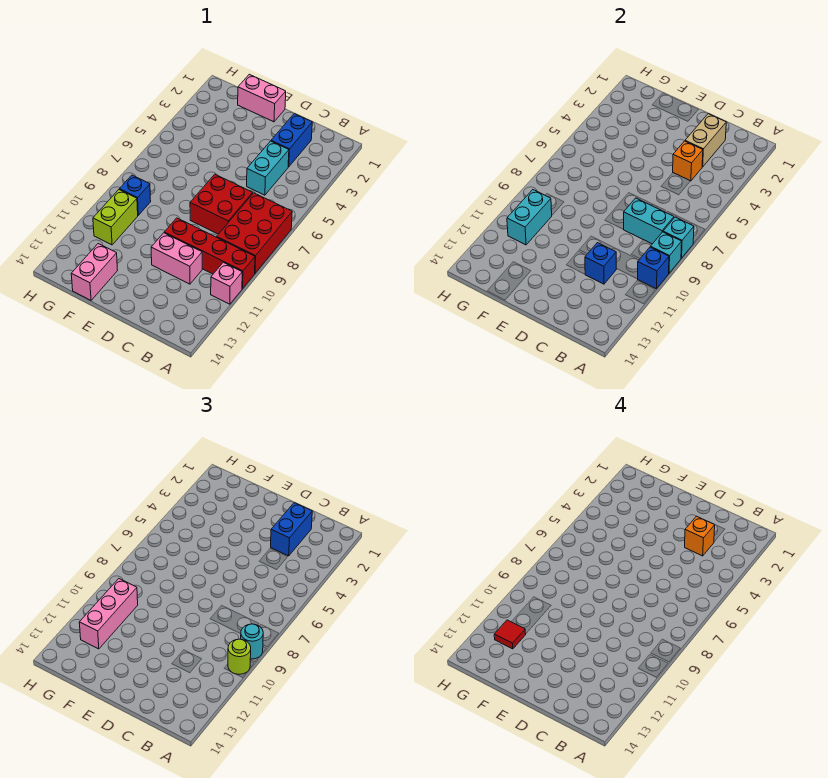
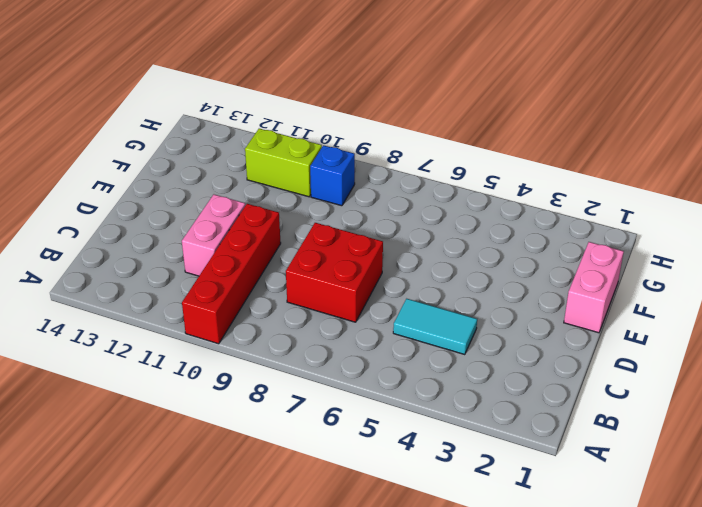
cyan 1x2 tile [393,299,477,355] -> cyan 1x2 brick [247,141,289,195]
none -> red 2x3 brick [217,193,292,273]
none -> pink 1x1 brick [211,262,242,304]
none -> blue 1x2 brick [271,114,312,167]

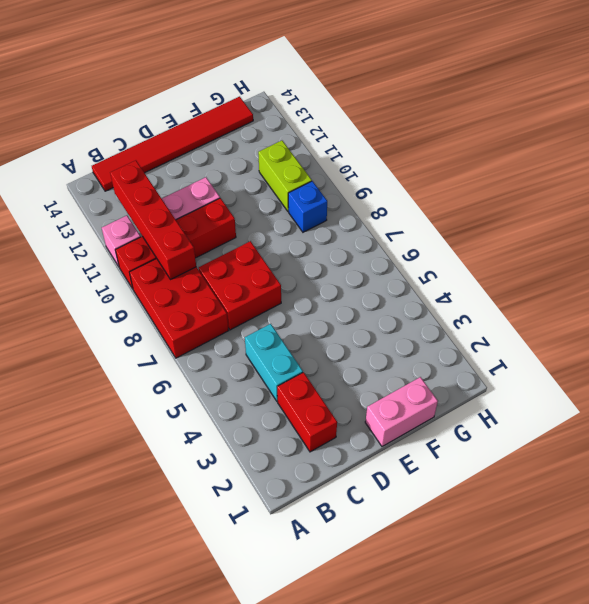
red 1x4 brick [110,160,197,280] -> none
red 1x6 tile [92,96,253,191] -> pink 1x2 brick [71,244,118,300]
red 1x2 brick [277,372,337,452] -> blue 1x2 brick [271,114,312,167]
none -> cyan 1x1 brick [663,217,694,258]
none -> cyan 1x1 brick [651,232,682,273]
none -> blue 1x1 brick [638,247,669,289]

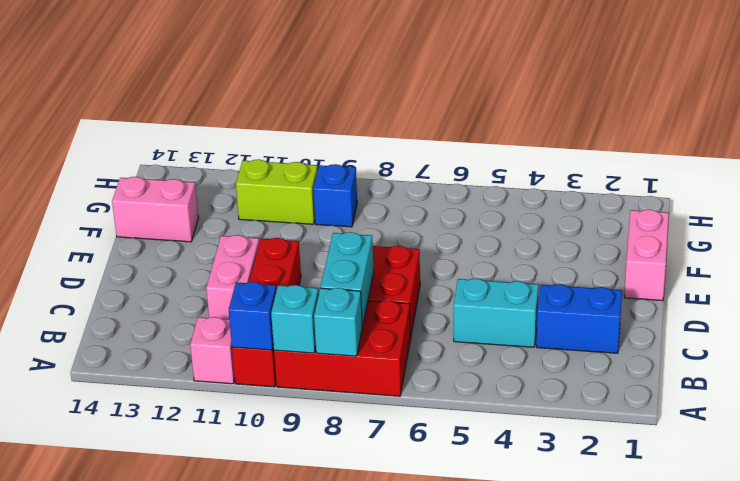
none -> tan 1x2 brick [685,114,726,167]
none -> orange 1x1 brick [673,141,703,181]
none -> blue 1x1 brick [585,243,616,284]

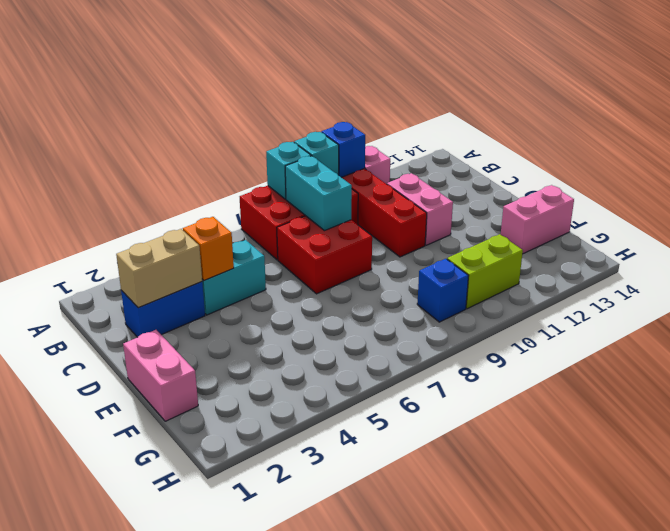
none -> blue 1x1 brick [585,243,616,284]
none -> cyan 1x2 brick [507,190,552,245]
none -> cyan 1x1 round brick [241,624,263,659]

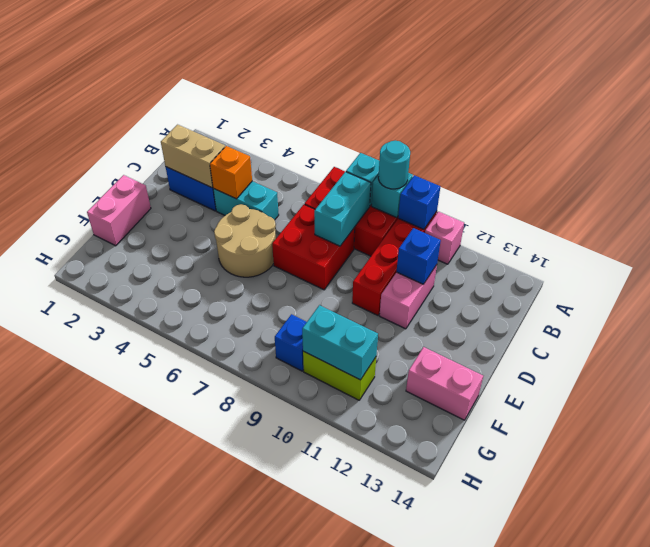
tan 2x2 round brick [214,204,276,277] -> none
none -> lime 1x1 round brick [228,639,251,674]
none -> blue 1x2 brick [271,503,312,556]
none -> pink 1x3 brick [79,579,138,649]

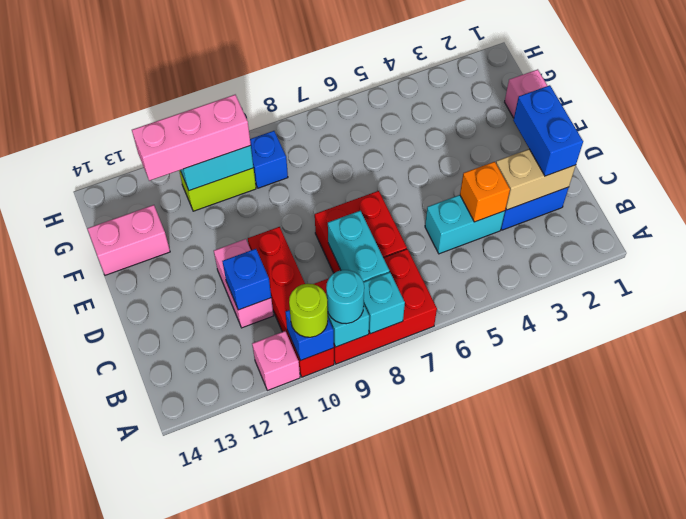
blue 1x2 brick [513,85,583,176] -> blue 1x2 brick turned to [271,503,312,556]
none -> orange 1x1 brick [685,516,715,556]
none -> red 1x1 tile [494,620,526,649]

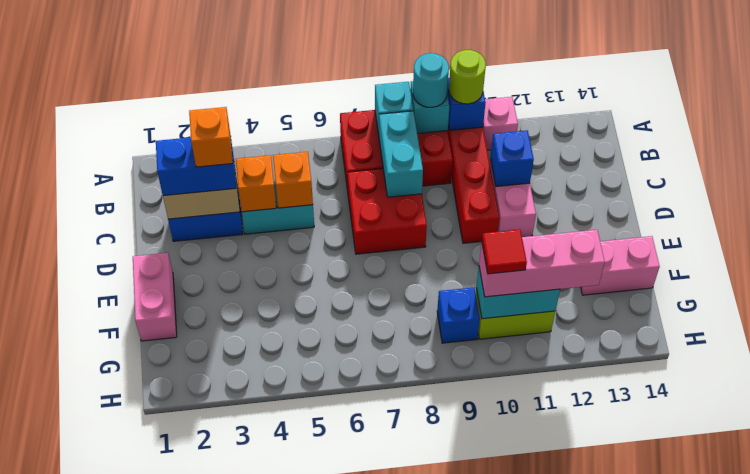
orange 1x1 brick [273,152,313,208] -> none
red 1x1 tile [482,229,527,274] -> red 1x1 tile moved to [494,620,526,649]

